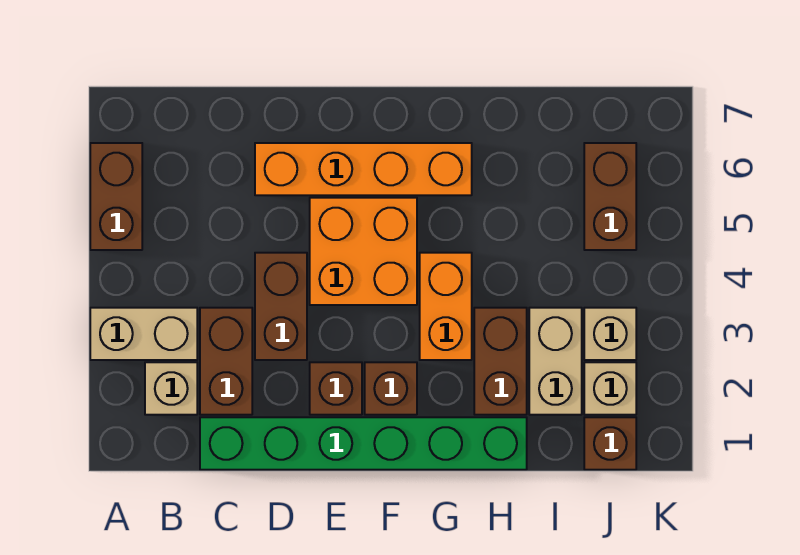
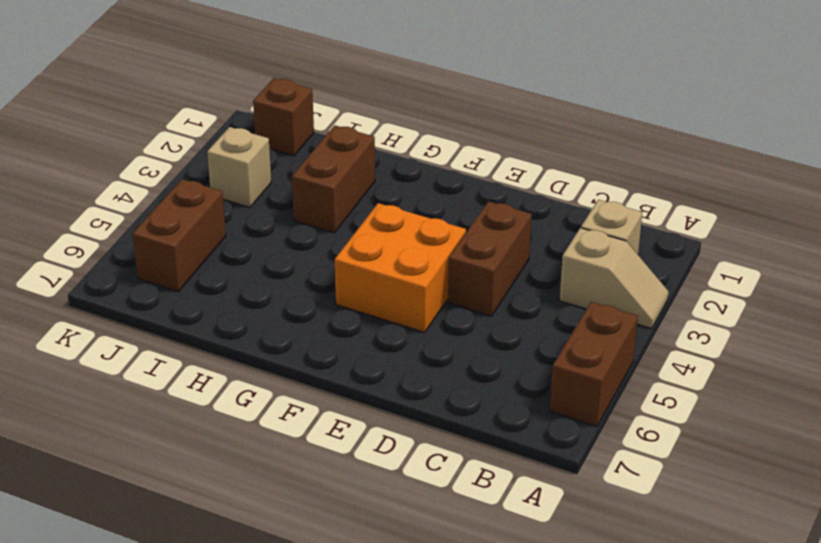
tan 1x2 slope [560,228,669,329] -> tan 1x2 brick [90,308,197,360]
none -> green 1x6 brick [200,417,527,470]
none -> brown 1x2 brick [200,308,252,415]
none -> orange 1x4 brick [255,143,472,195]

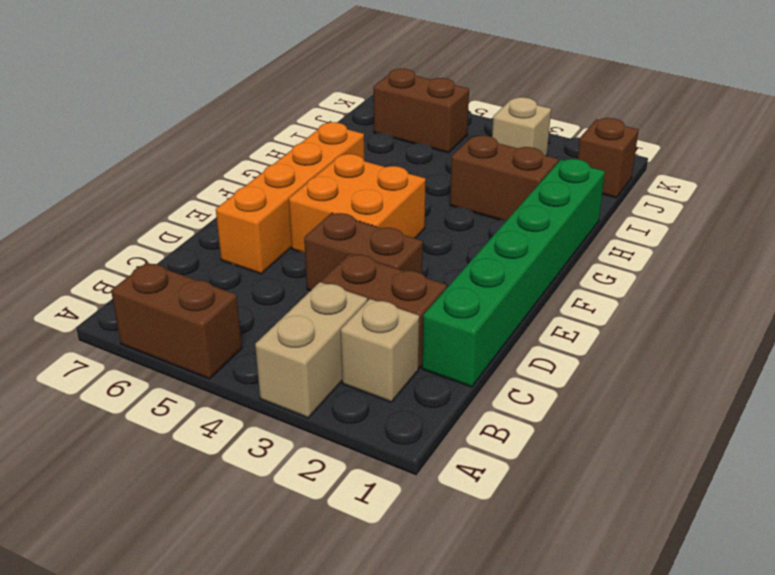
none -> brown 1x1 brick [310,362,362,415]
none -> brown 1x1 brick [365,362,417,415]
none -> orange 1x2 brick [420,253,472,360]

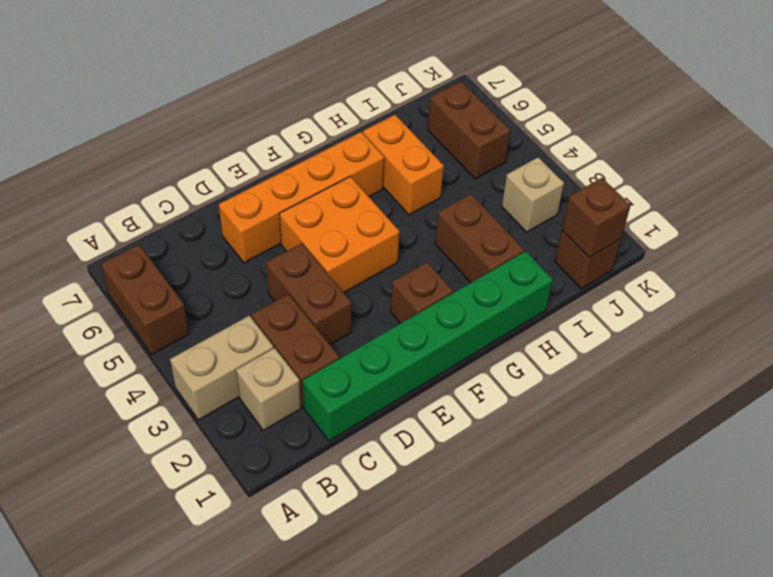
orange 1x2 brick [363,115,444,215] -> orange 1x2 brick moved to [420,253,472,360]
brown 1x1 brick [562,178,630,257] -> brown 1x1 brick moved to [310,362,362,415]
none -> tan 1x2 brick [529,308,582,415]
none -> tan 1x1 brick [584,362,636,415]

